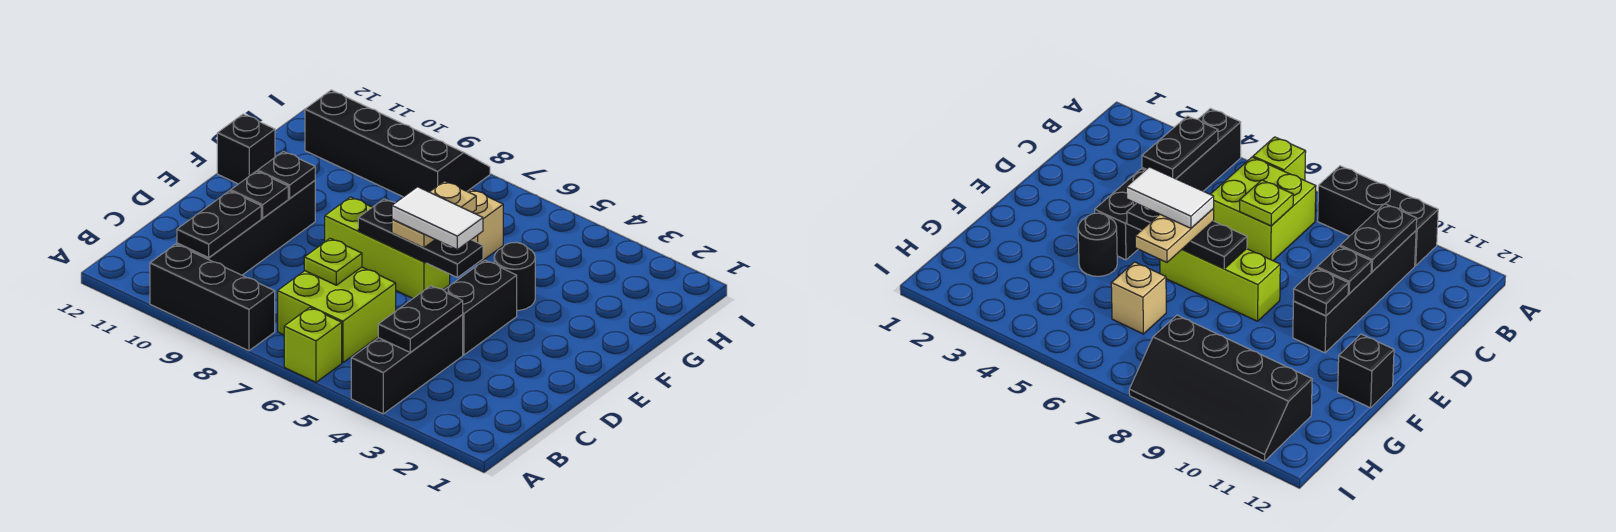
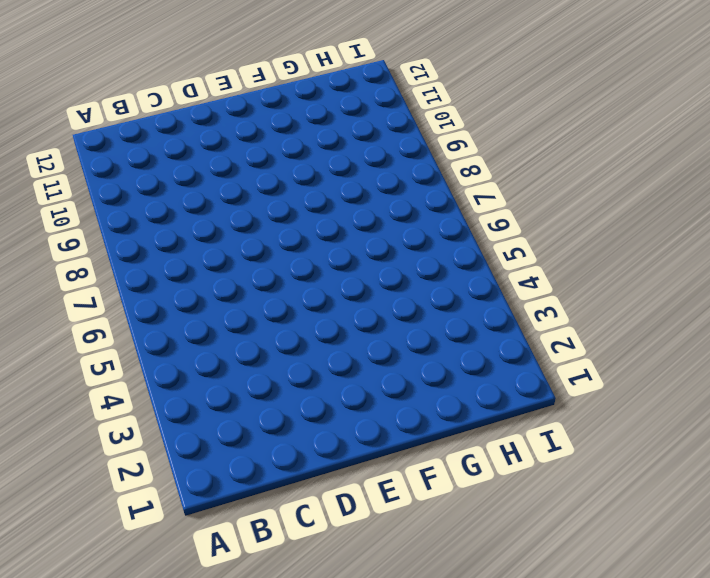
none -> black 1x3 brick [351,315,463,414]
none -> lime 1x1 brick [284,308,342,382]
none -> black 1x3 brick [150,244,275,351]

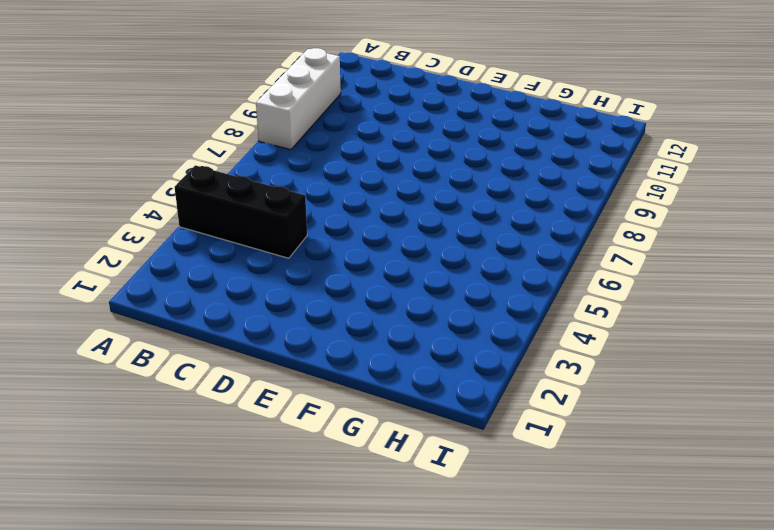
white 1x3 brick [256,48,341,150] -> black 1x3 brick [150,244,275,351]
none -> lime 1x1 brick [284,308,342,382]
none -> lime 2x2 brick [278,267,396,363]
none -> black 1x4 brick [177,180,315,275]

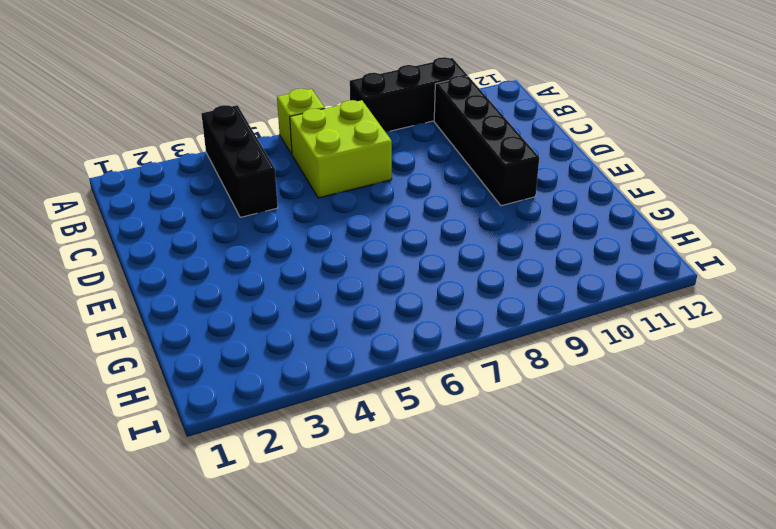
none -> black 1x2 brick [444,260,517,355]
none -> lime 1x3 brick [325,197,450,298]
none -> black 1x1 round brick [494,242,535,311]

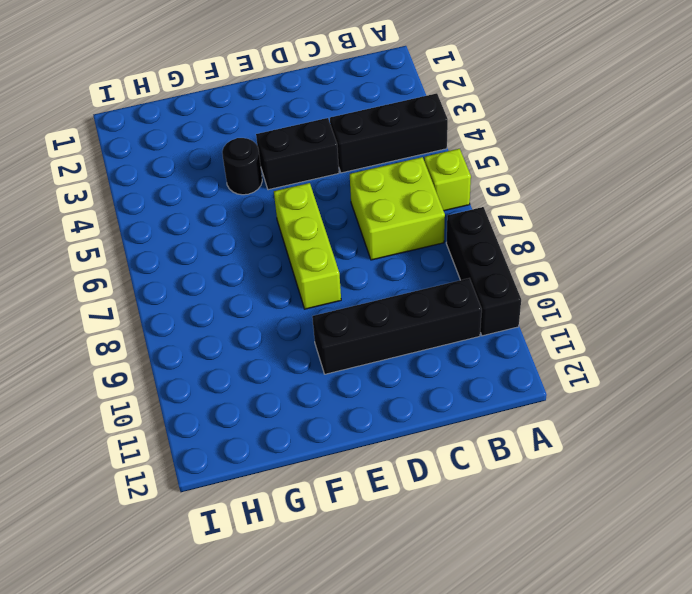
none -> black 1x1 brick [217,114,275,184]
none -> tan 1x1 brick [468,189,503,264]
none -> black 2x4 slope [305,90,490,197]

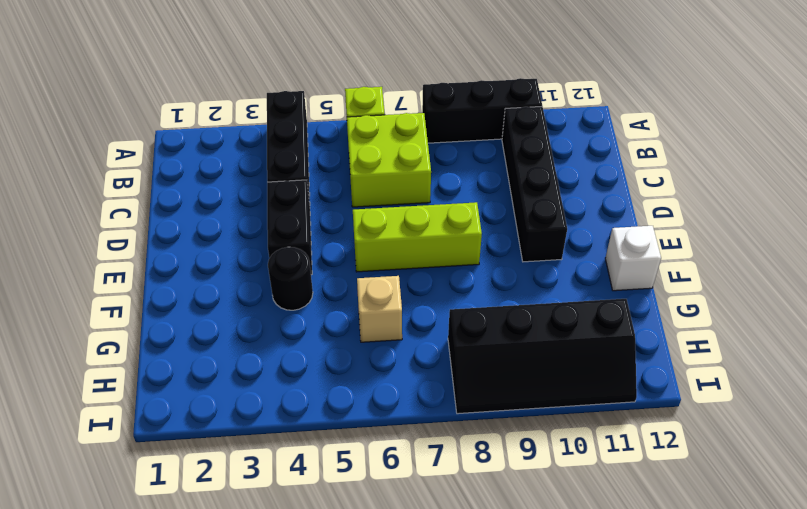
white 1x1 brick [605,226,661,291] -> black 1x1 brick [217,114,275,184]
none -> black 1x2 plate [378,286,463,352]
none -> black 1x2 plate [177,191,261,257]
none -> lime 1x1 plate [304,238,362,285]

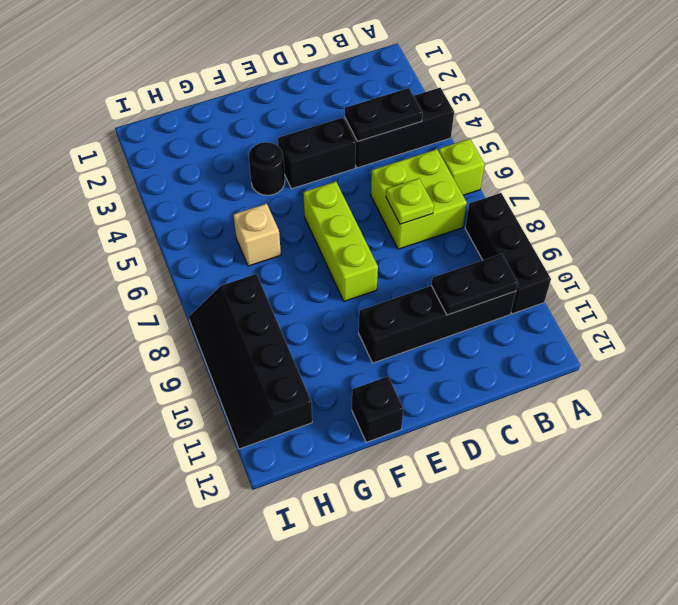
none -> black 1x1 plate [231,171,288,218]
none -> black 1x3 plate [358,199,483,277]
none -> black 1x1 plate [258,151,315,199]

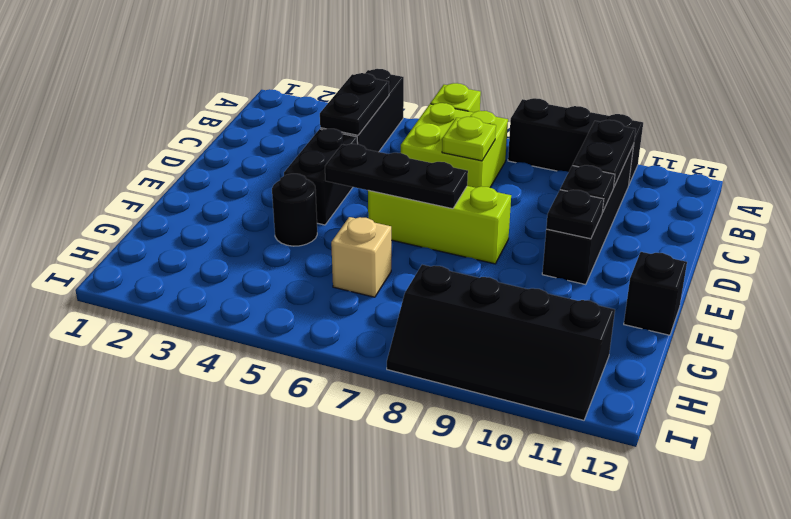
none -> tan 1x2 plate [392,181,476,248]
none -> white 1x2 tile [392,187,483,250]

